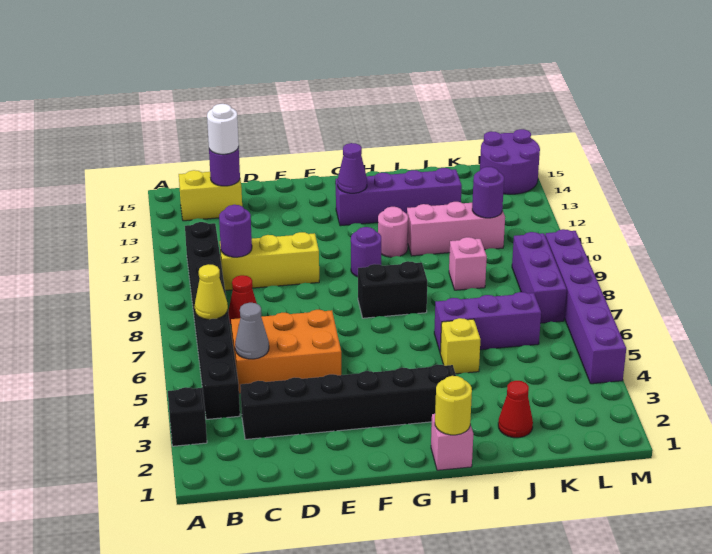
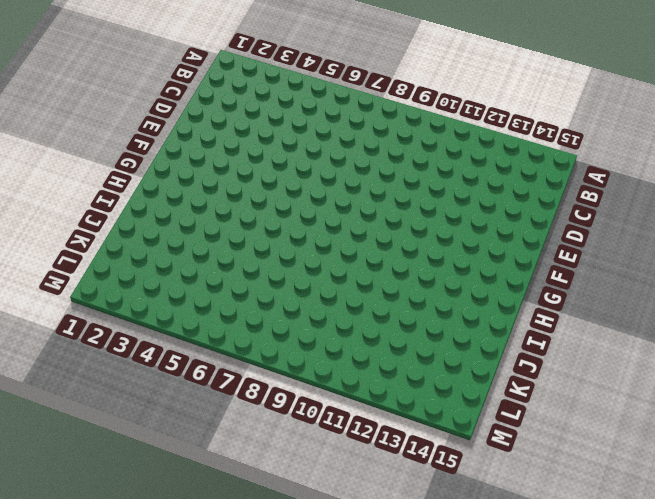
none -> black 1x1 brick [168,387,207,446]
none -> black 1x8 brick [185,222,240,419]
none -> yellow 1x2 brick [179,170,242,221]

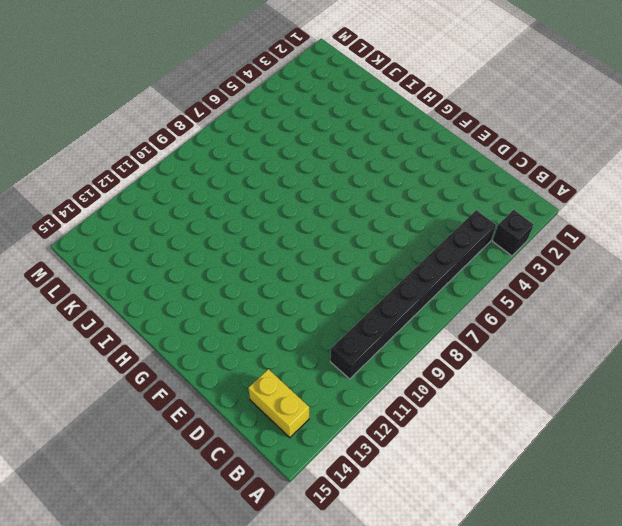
none -> black 1x6 brick [240,365,456,439]
none -> orange 2x3 brick [231,310,341,394]
none -> red 1x1 cone [228,275,257,324]

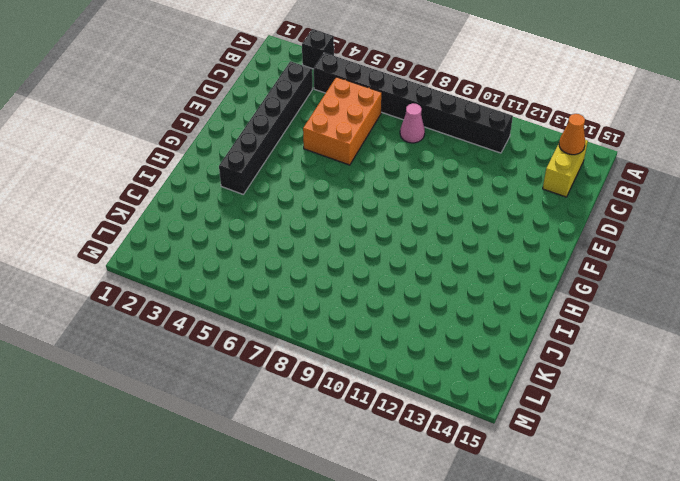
orange 1x1 cone [559,114,585,155] -> none
pink 1x1 cone [400,103,425,143] -> red 1x1 cone [228,275,257,324]
none -> yellow 1x3 brick [220,232,319,290]
none -> black 1x2 brick [358,261,427,318]
none -> purple 1x1 round brick [351,227,381,277]

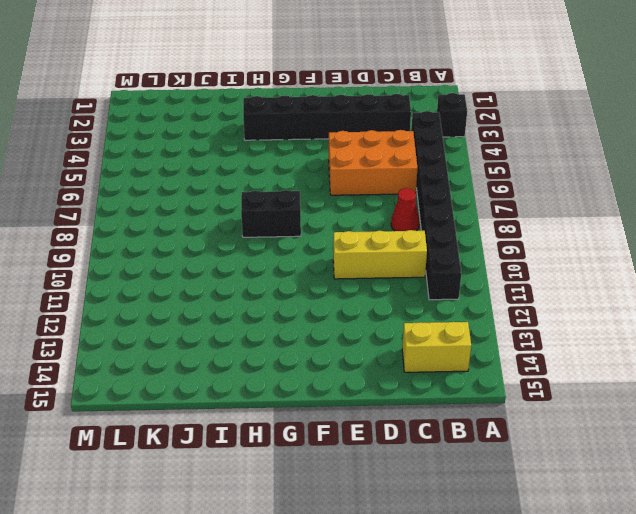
none -> purple 1x1 round brick [351,227,381,277]
none -> purple 1x4 brick [336,168,462,226]
none -> pink 1x1 brick [431,414,473,470]

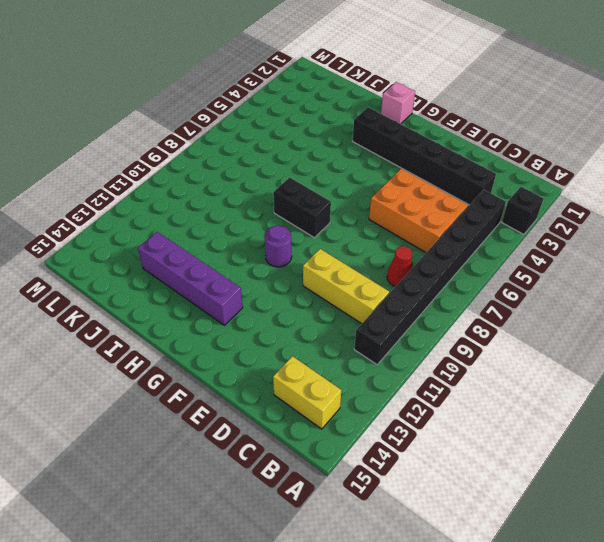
none -> pink 1x1 round brick [378,207,408,257]
none -> yellow 1x1 brick [440,318,481,374]
none -> purple 1x3 brick [434,292,541,352]

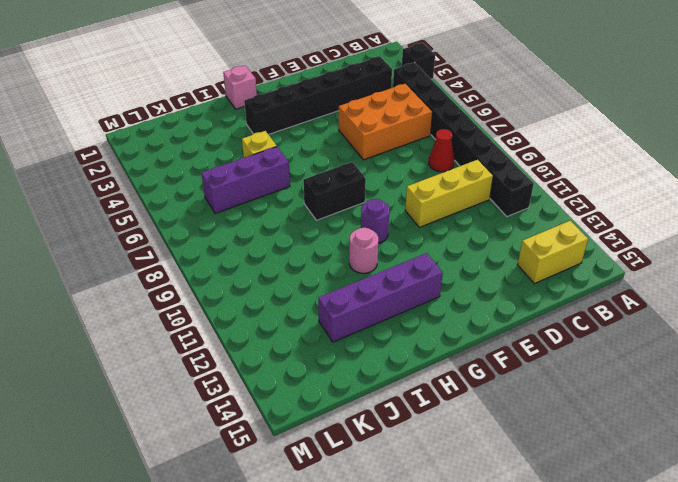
none -> pink 1x3 brick [407,202,505,256]
none -> red 1x1 cone [498,381,533,438]
none -> pink 1x1 brick [449,237,487,290]

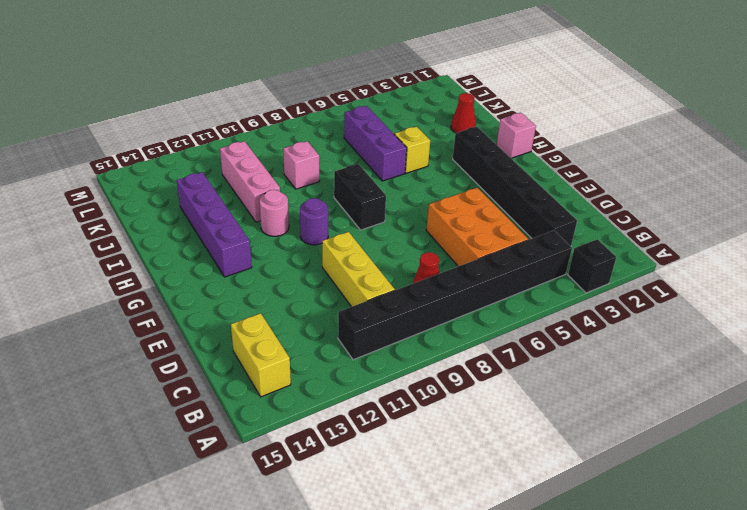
none -> purple 1x3 brick [512,232,567,323]
none -> purple 2x2 round brick [480,129,540,194]
none -> purple 1x6 brick [545,229,626,384]

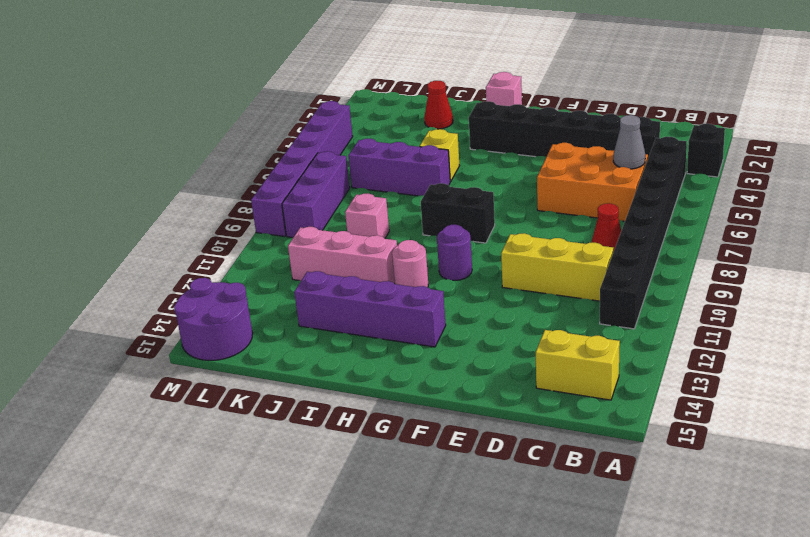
none -> yellow 1x1 cone [195,264,228,319]
none -> purple 1x1 round brick [219,205,252,257]
none -> purple 1x1 round brick [209,147,240,186]

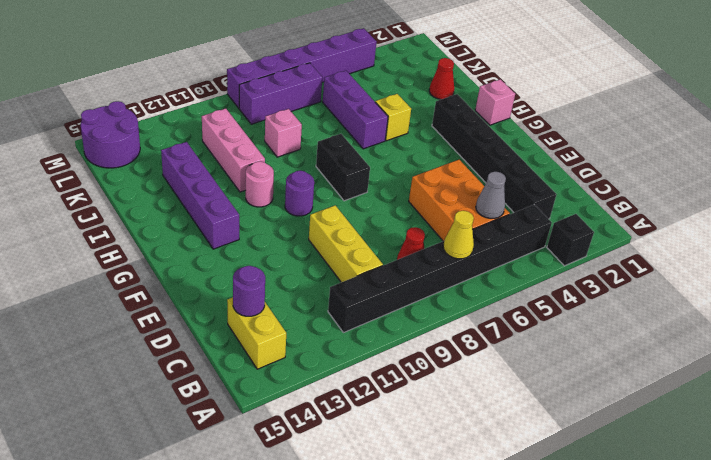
none -> purple 1x1 round brick [219,205,252,257]
none -> purple 1x1 cone [338,143,367,193]
none -> yellow 1x1 round brick [435,376,472,435]

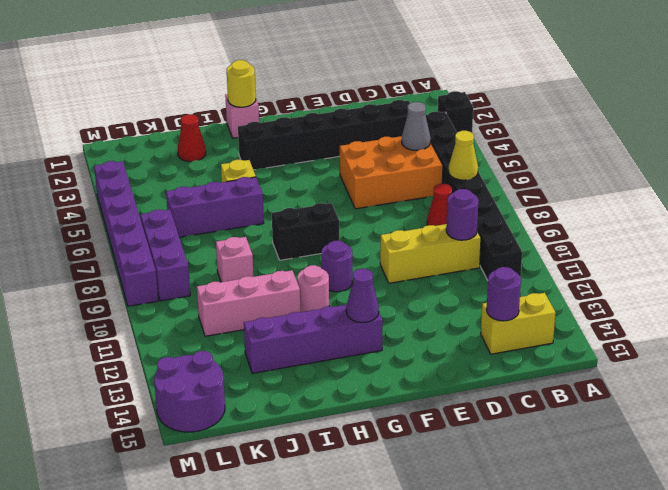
none -> purple 1x1 round brick [472,167,504,218]
none -> white 1x1 round brick [207,104,239,154]

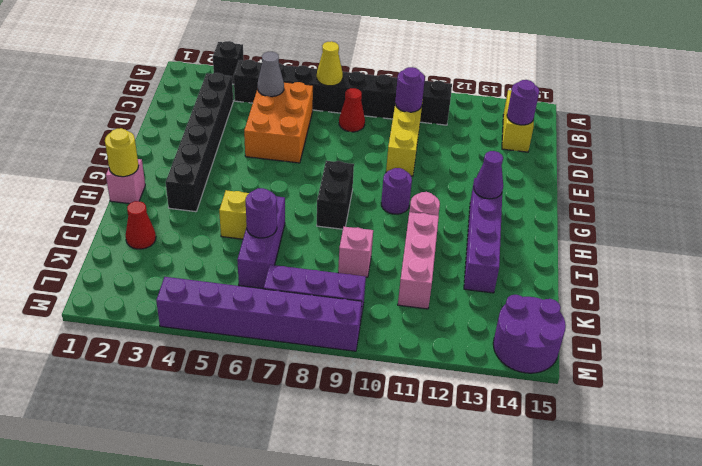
purple 1x1 round brick [246,188,277,238] -> purple 1x1 round brick moved to [472,167,504,218]
none -> white 1x1 round brick [207,104,239,154]

